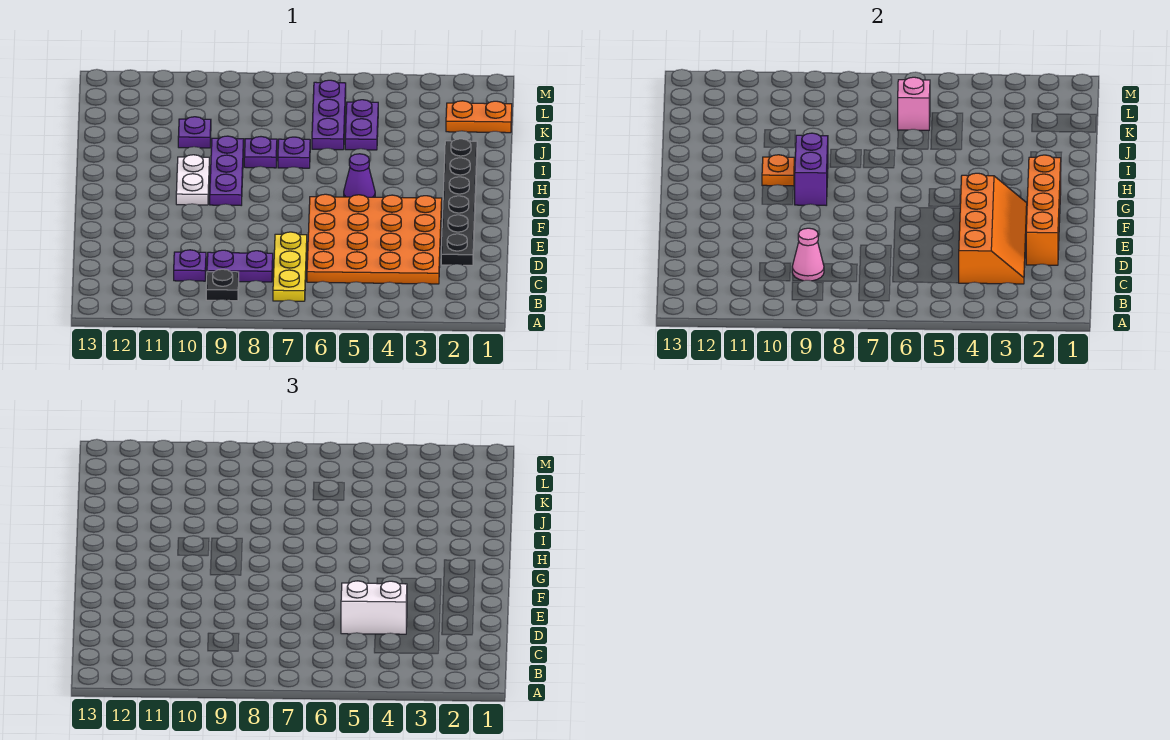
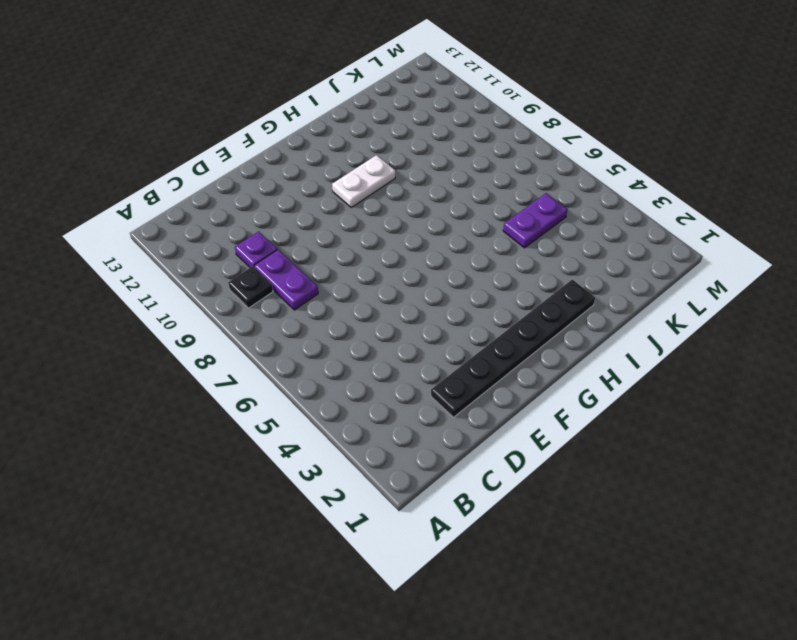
none -> yellow 1x3 plate [273,232,307,301]
none -> orange 4x4 plate [307,194,442,284]
none -> purple 1x1 cone [344,154,375,197]

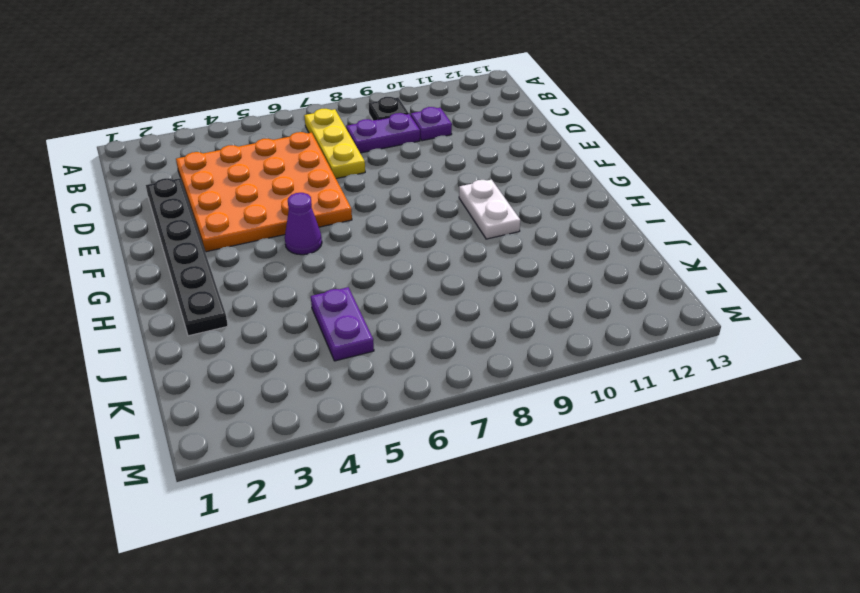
none -> purple 1x3 plate [210,136,244,205]
none -> purple 1x1 plate [278,137,310,168]
none -> purple 1x1 plate [244,137,277,168]

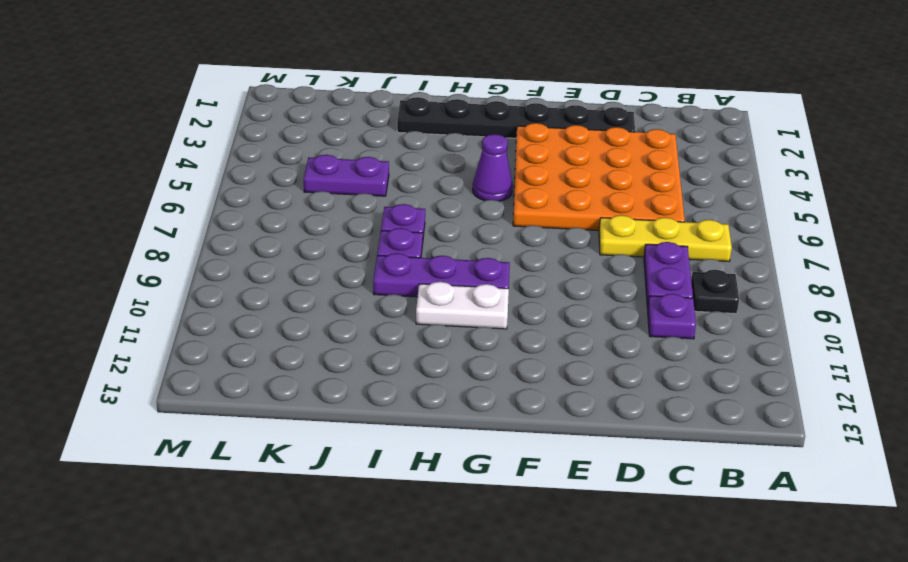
none -> purple 1x3 plate [312,80,346,150]
none -> purple 1x1 plate [178,117,211,148]
none -> orange 1x2 plate [446,101,512,133]

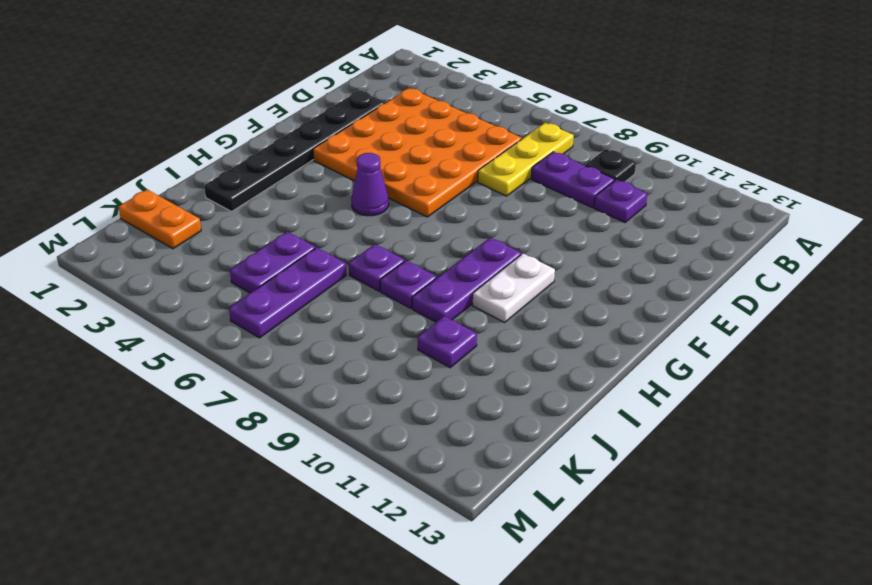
none -> orange 2x4 slope [959,173,1027,284]
none -> pink 1x1 cone [792,228,824,281]
none -> orange 1x4 brick [1026,155,1061,265]

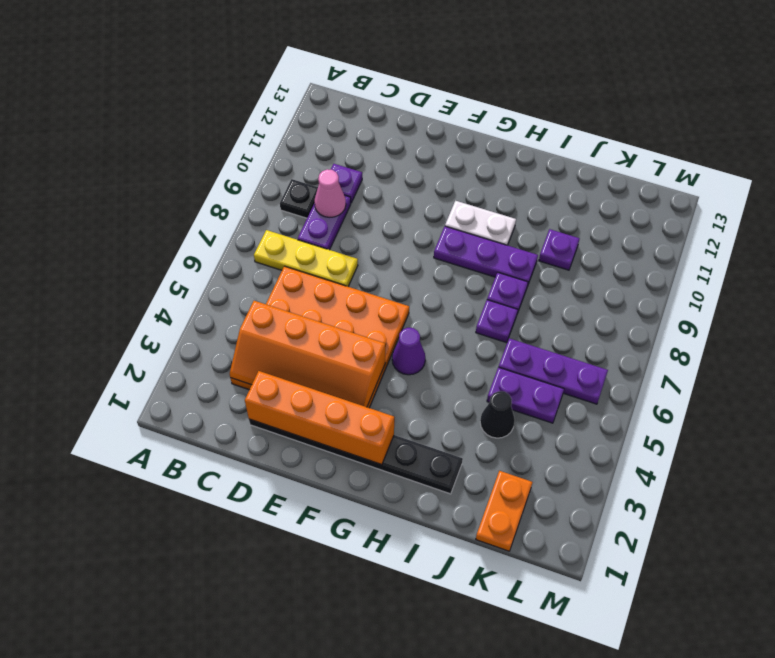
black 1x1 cone [480,391,515,438] -> none
none -> purple 1x2 brick [795,133,828,205]
none -> orange 1x1 plate [762,155,794,186]
none -> pink 1x1 brick [898,77,930,130]

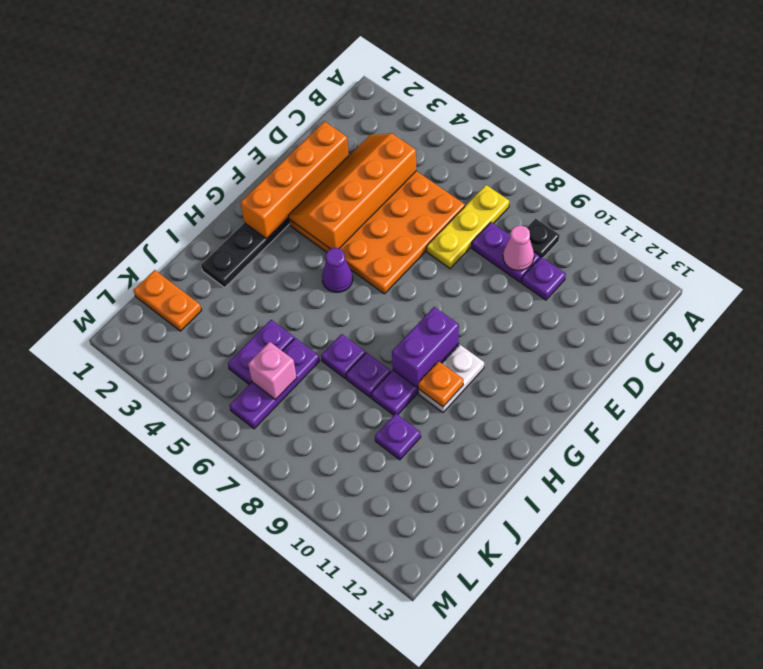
none -> white 1x2 brick [341,581,407,634]

